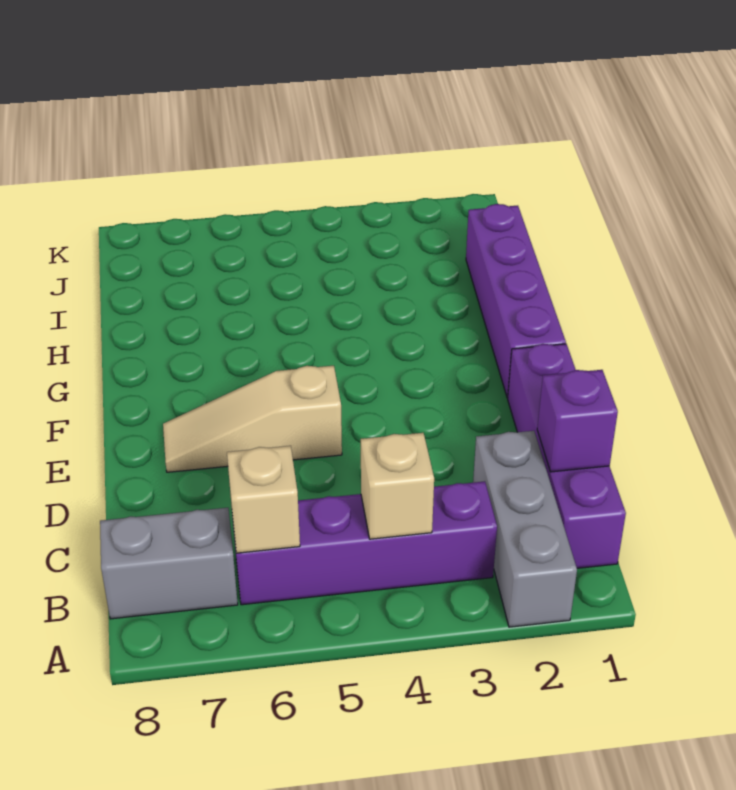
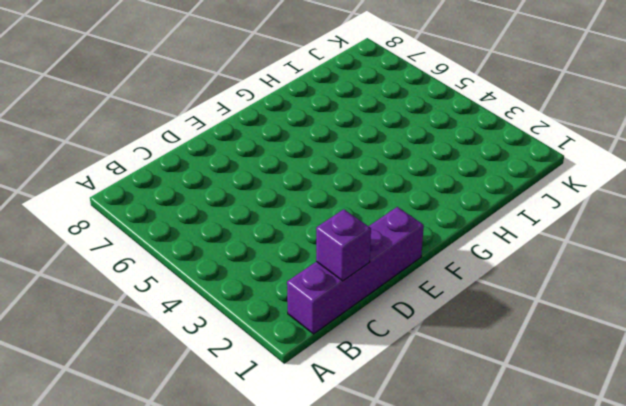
none -> grey 1x3 brick [473,431,577,627]
none -> purple 1x4 brick [232,481,497,605]

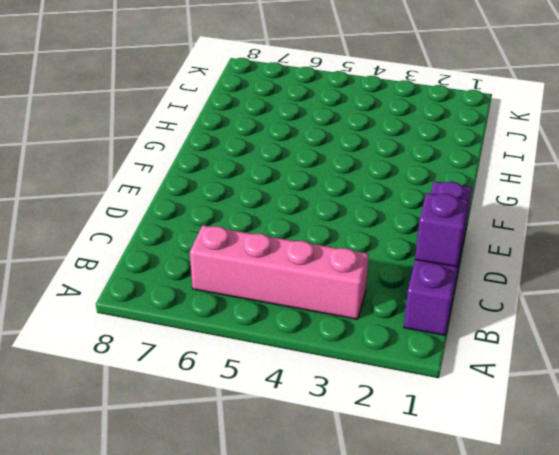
pink 1x4 brick [190,225,369,319] -> purple 1x4 brick [232,481,497,605]
none -> grey 1x3 brick [473,431,577,627]
none -> grey 1x2 brick [100,508,238,619]

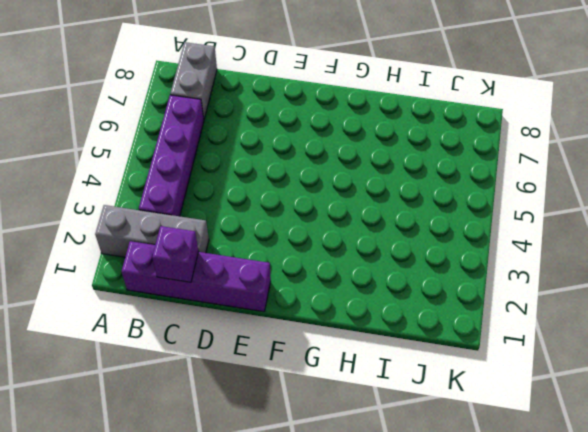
none -> tan 1x3 slope [163,366,342,472]
none -> purple 1x4 brick [466,204,566,398]

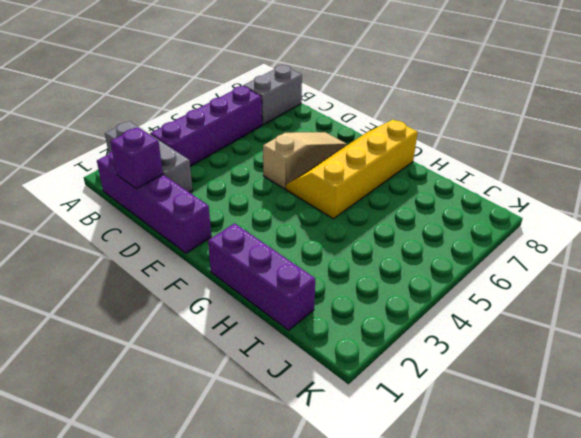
yellow 2x4 slope [286,120,418,219] -> none
purple 1x3 brick [208,223,315,330] -> purple 1x4 brick [466,204,566,398]
none -> tan 1x1 brick [361,433,434,539]
none -> tan 1x1 brick [227,446,300,553]

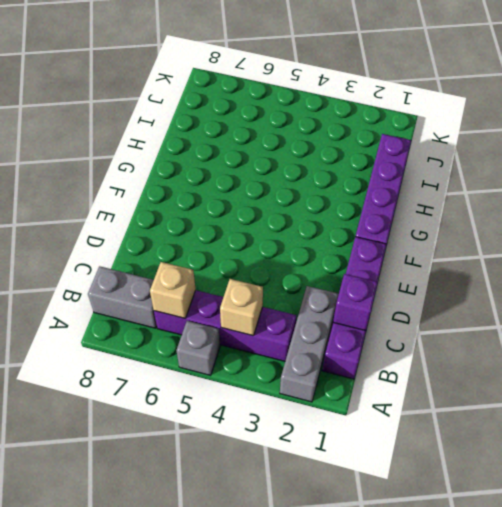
grey 1x1 brick [176,321,220,375] -> none
none -> tan 1x3 slope [163,366,342,472]

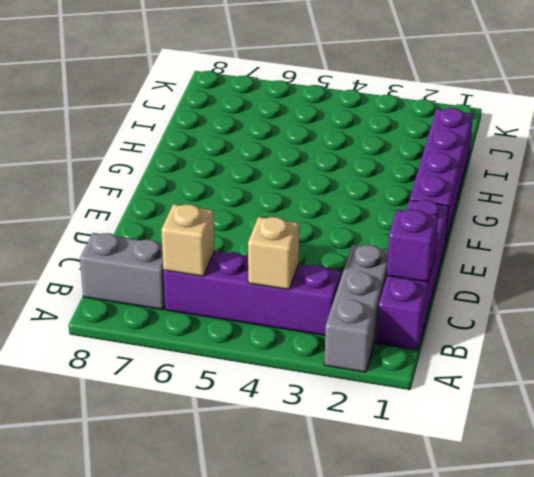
none -> tan 1x3 slope [163,366,342,472]

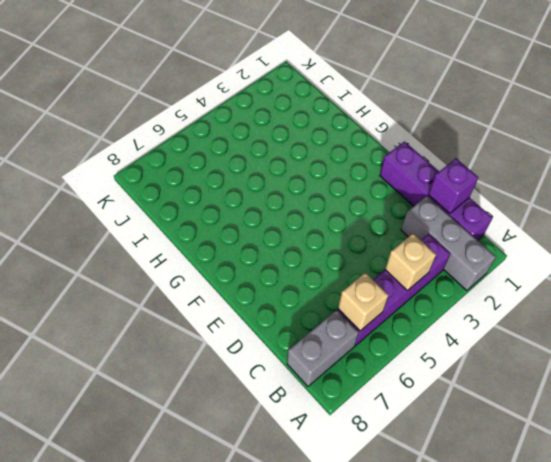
none -> tan 1x3 slope [163,366,342,472]
none -> purple 1x4 brick [466,204,566,398]

